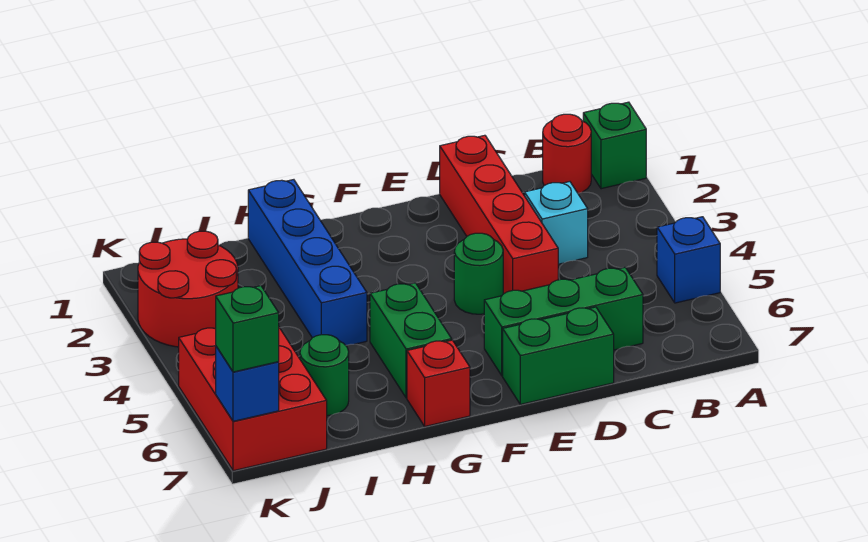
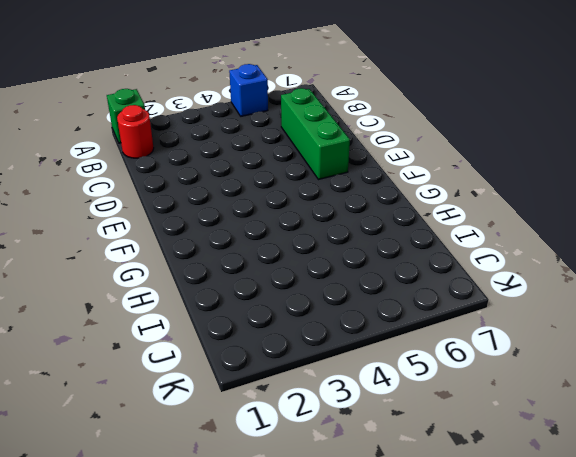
none -> cyan 1x1 brick [525,182,588,264]
none -> red 1x4 brick [440,135,558,294]
none -> green 1x2 brick [503,307,614,404]

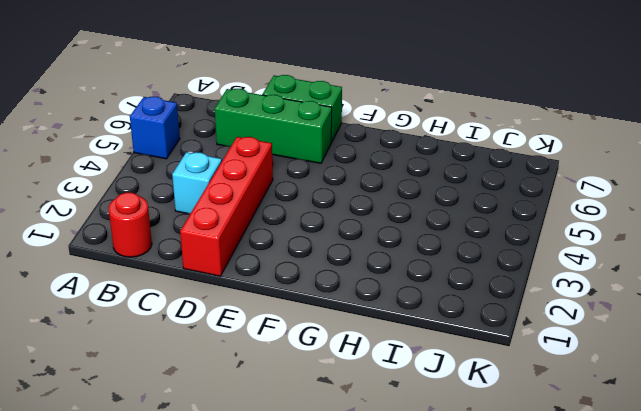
none -> green 1x1 brick [583,102,646,189]
none -> green 1x1 round brick [454,233,503,314]
none -> green 1x2 brick [370,283,452,398]

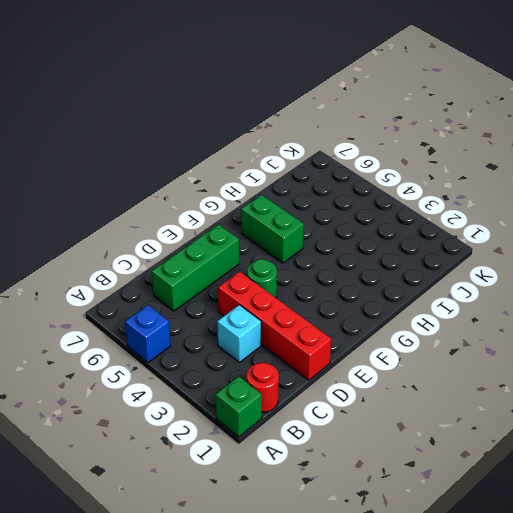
none -> green 1x2 brick [503,307,614,404]
none -> red 1x1 brick [407,340,470,426]
none -> blue 1x4 brick [248,180,367,345]

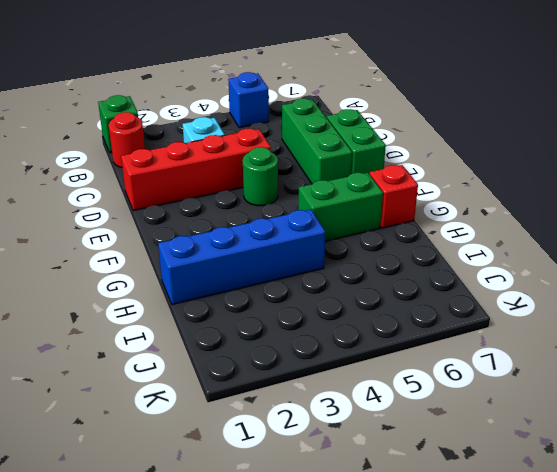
none -> green 1x1 round brick [300,335,349,416]
none -> red 2x2 round brick [138,231,238,347]
none -> red 2x3 brick [179,328,327,471]

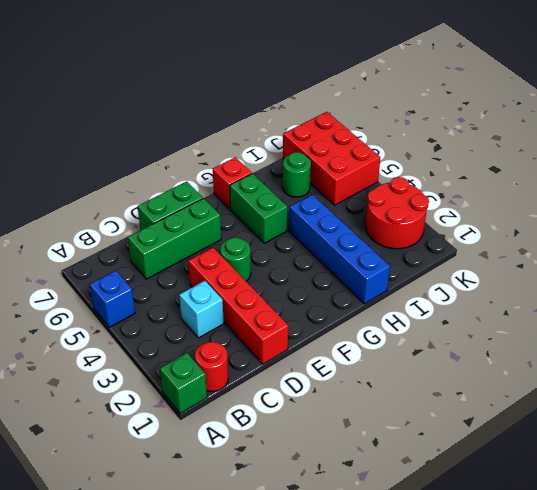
none -> blue 1x1 brick [216,347,279,421]
none -> green 1x1 brick [216,286,279,372]

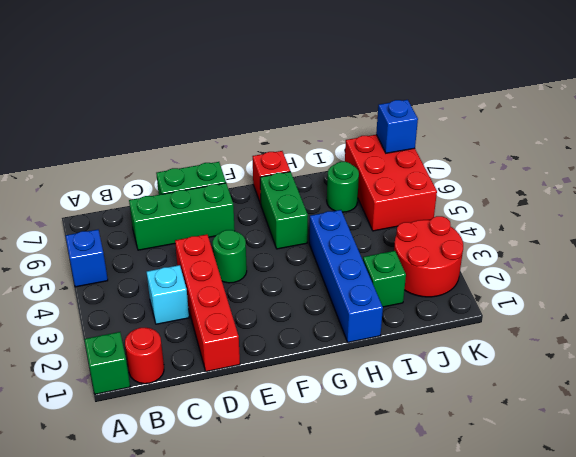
green 1x1 brick [363,251,406,307] -> green 1x1 brick moved to [216,286,279,372]

